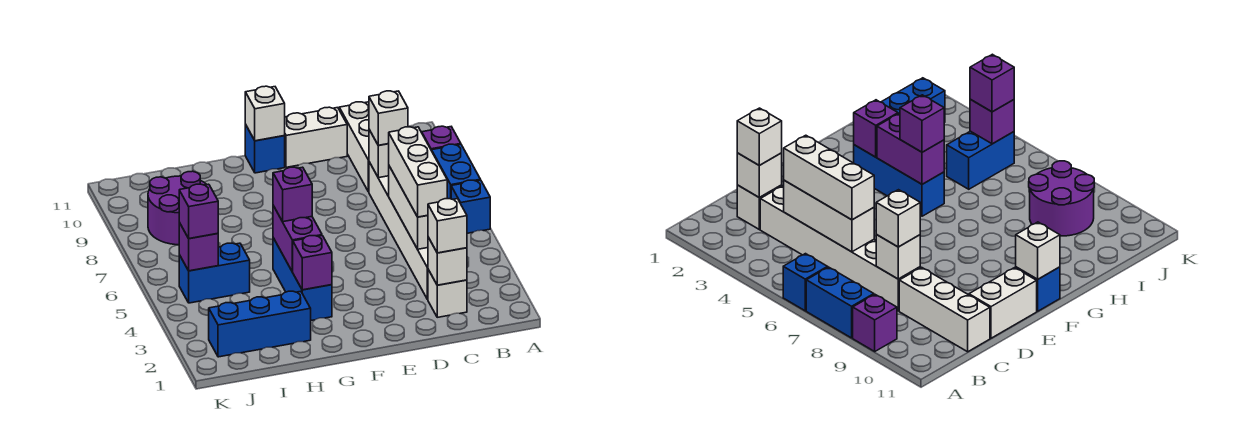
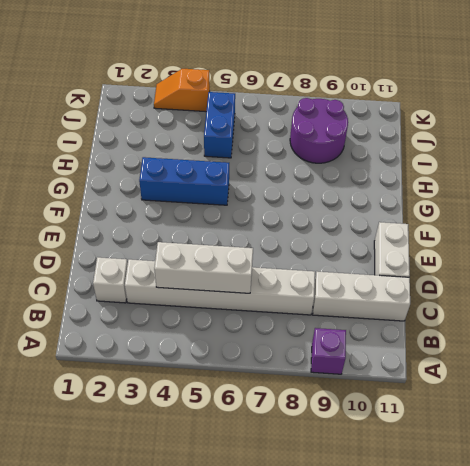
orange 1x2 slope [154,69,210,112] -> none
none -> blue 1x1 brick [451,180,490,233]
none -> blue 1x2 brick [431,144,481,199]
none -> blue 1x1 brick [245,124,285,173]

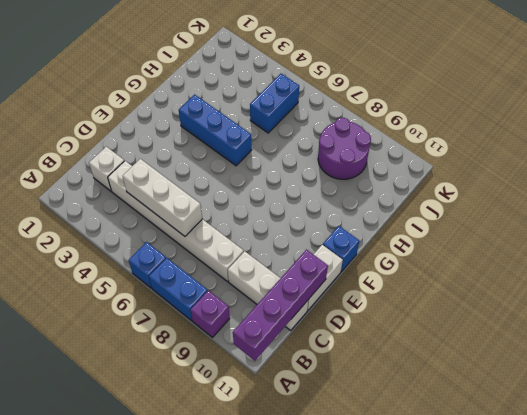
purple 1x4 brick [233,250,328,361] -> none
none -> blue 1x3 brick [209,291,311,357]
none -> white 1x1 brick [428,237,467,285]
none -> white 1x1 brick [369,130,389,178]

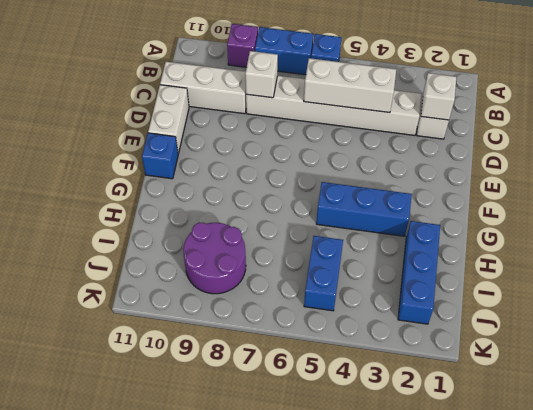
none -> white 1x1 brick [245,86,285,141]
none -> purple 1x1 brick [293,236,332,290]
none -> purple 1x2 brick [273,206,322,272]

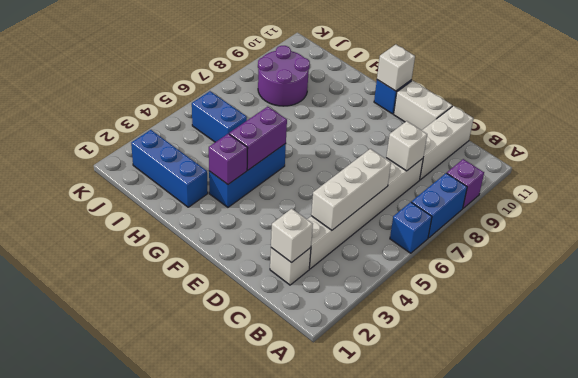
none -> purple 1x1 brick [179,223,218,271]
none -> white 1x1 brick [428,199,467,253]
none -> white 1x3 brick [389,127,447,217]

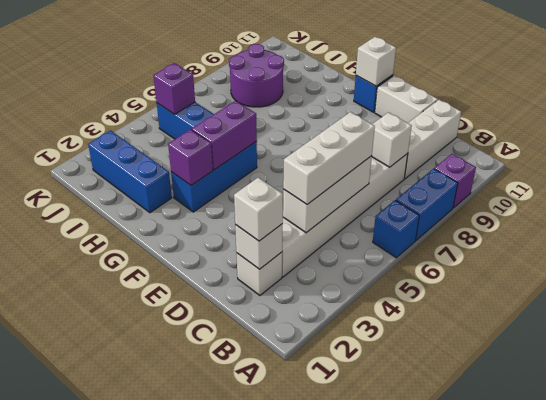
none -> white 1x1 brick [369,91,408,145]
none -> purple 1x1 brick [273,167,312,222]
none -> purple 1x1 brick [179,184,218,239]

